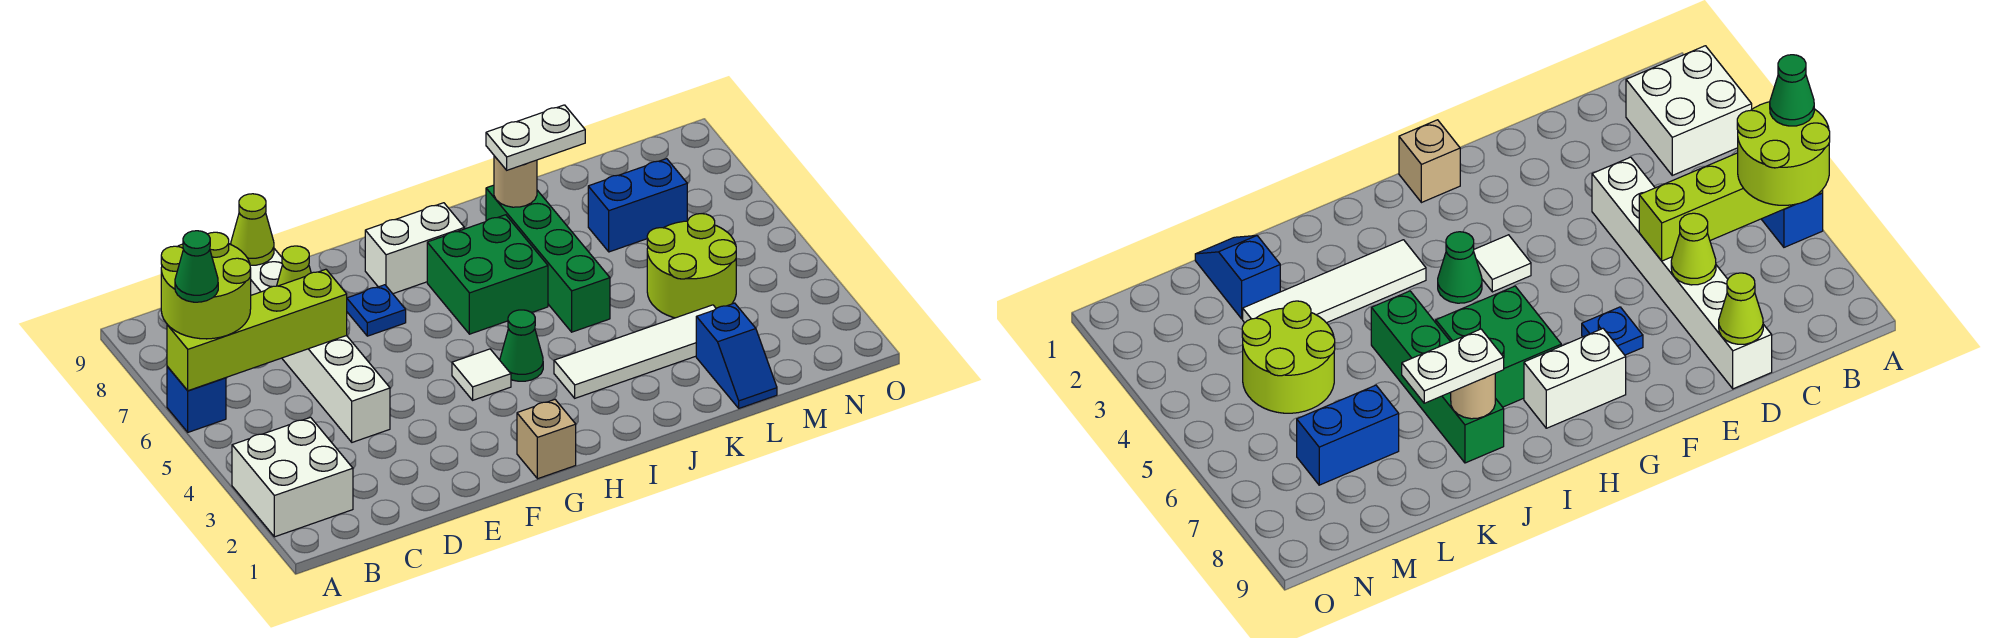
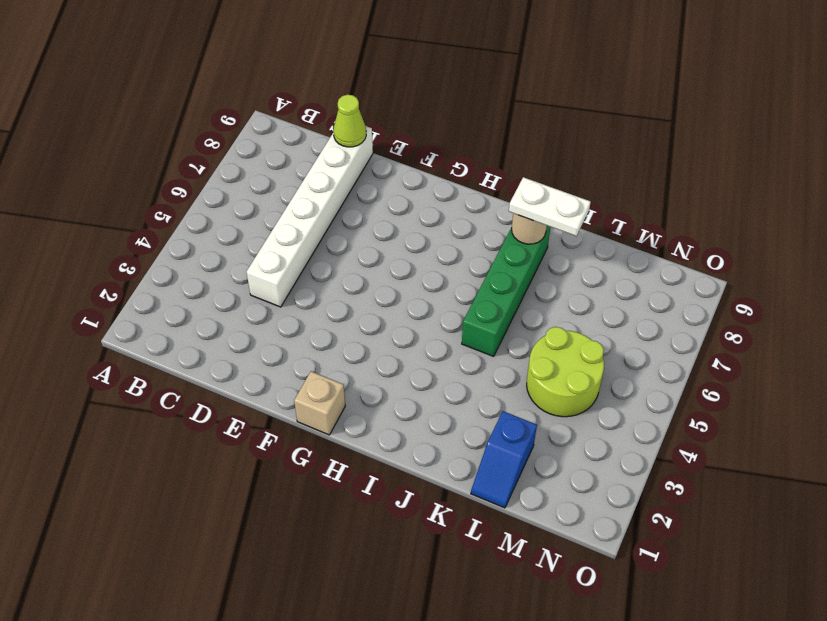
none -> white 2x2 brick [232,417,353,537]
none -> blue 1x1 brick [167,366,226,432]
none -> blue 1x1 plate [347,285,406,336]

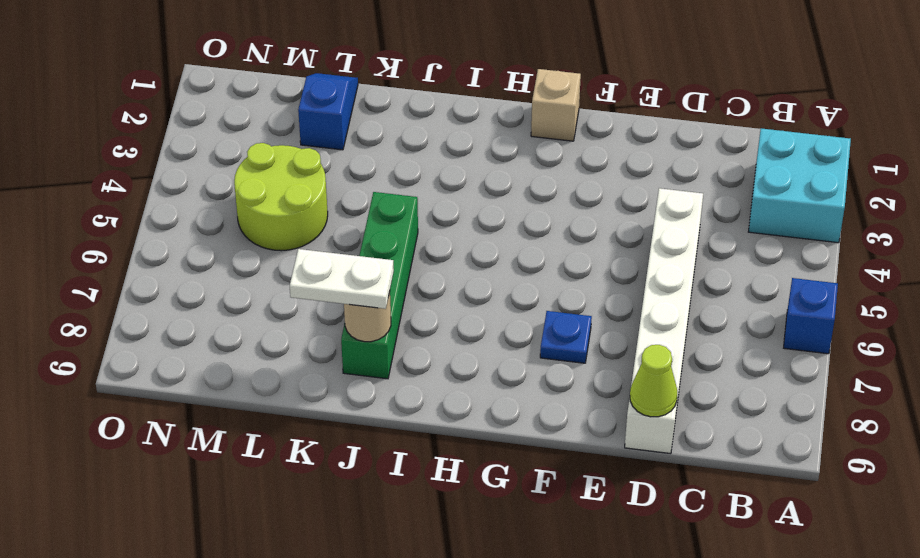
cyan 2x2 brick [748,128,851,243] -> white 2x2 brick [232,417,353,537]
none -> white 1x1 tile [452,349,511,400]
none -> white 1x2 brick [365,203,464,294]
none -> green 1x1 cone [500,310,543,381]

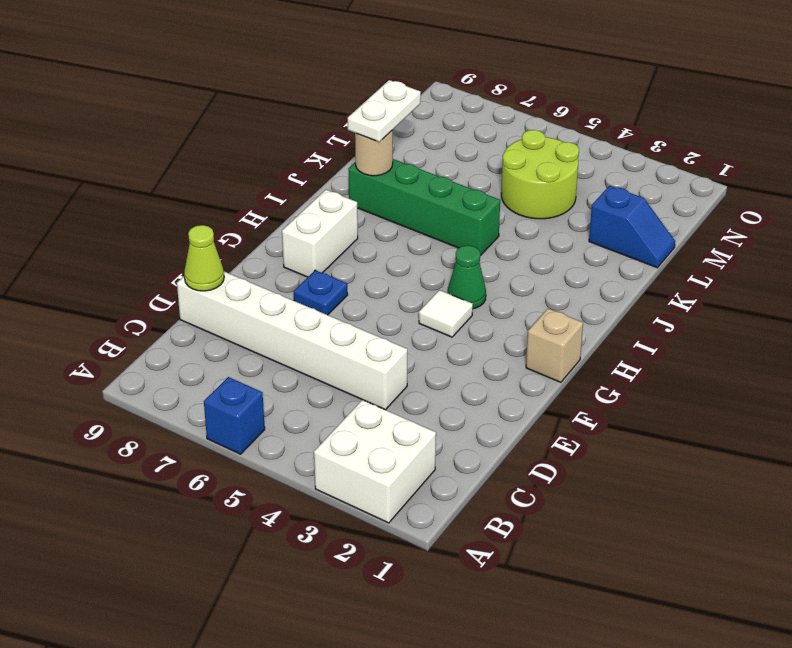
none -> green 2x2 brick [427,215,548,334]
none -> white 1x4 tile [554,305,716,398]
none -> blue 1x2 brick [588,159,687,252]

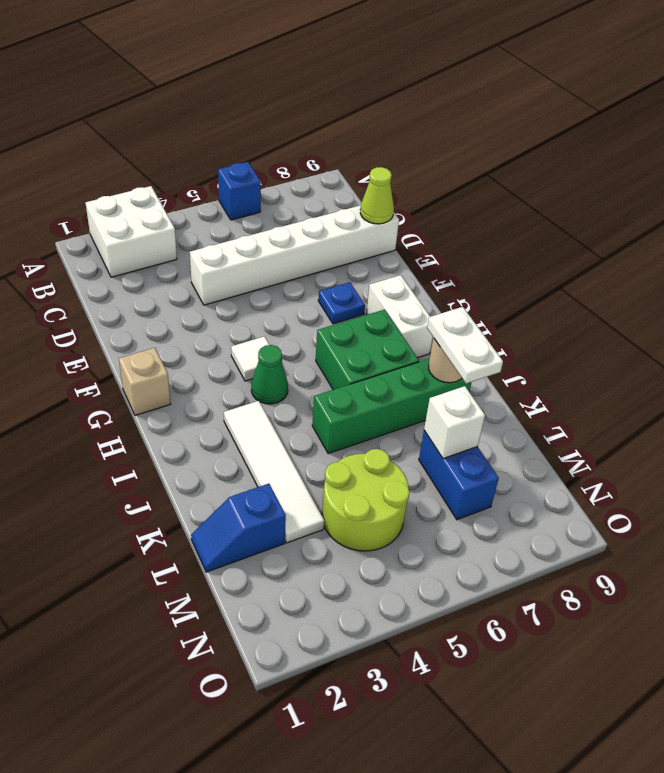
white 1x1 brick [424,386,485,459] -> none
none -> lime 1x4 brick [167,269,347,391]
none -> lime 1x1 cone [277,246,311,286]
none -> lime 2x2 round brick [161,232,251,339]

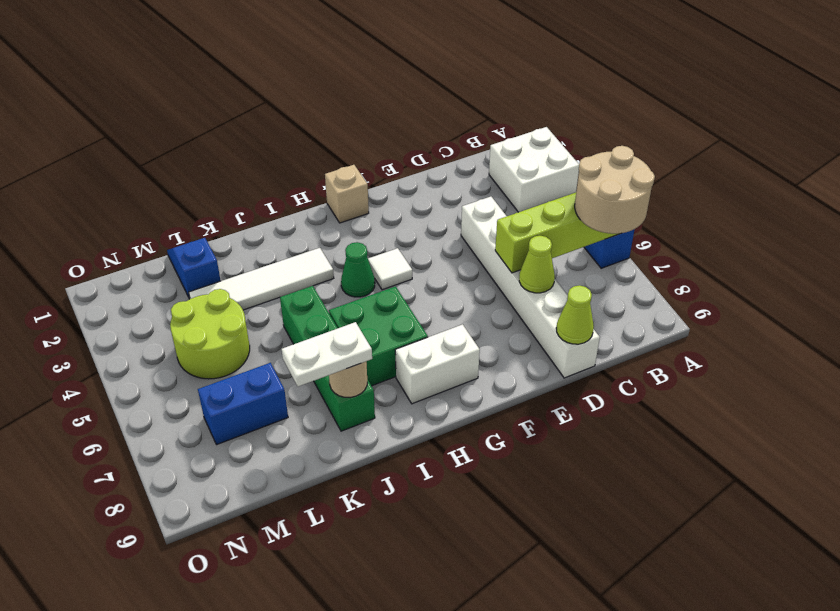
tan 2x2 round brick [575,146,655,234] -> lime 2x2 round brick [161,232,251,339]
none -> blue 1x1 plate [347,285,406,336]
none -> green 1x1 cone [175,231,218,302]

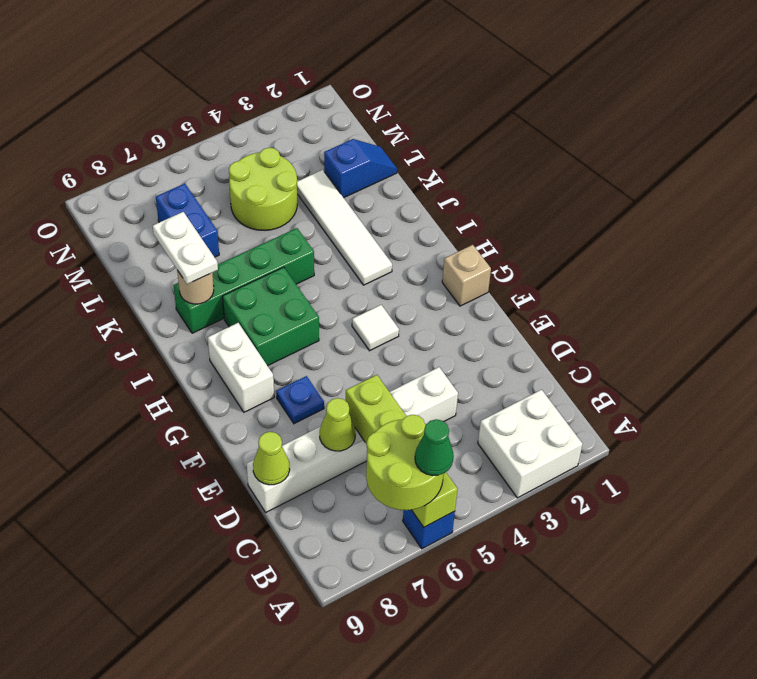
none -> green 1x1 cone [500,310,543,381]

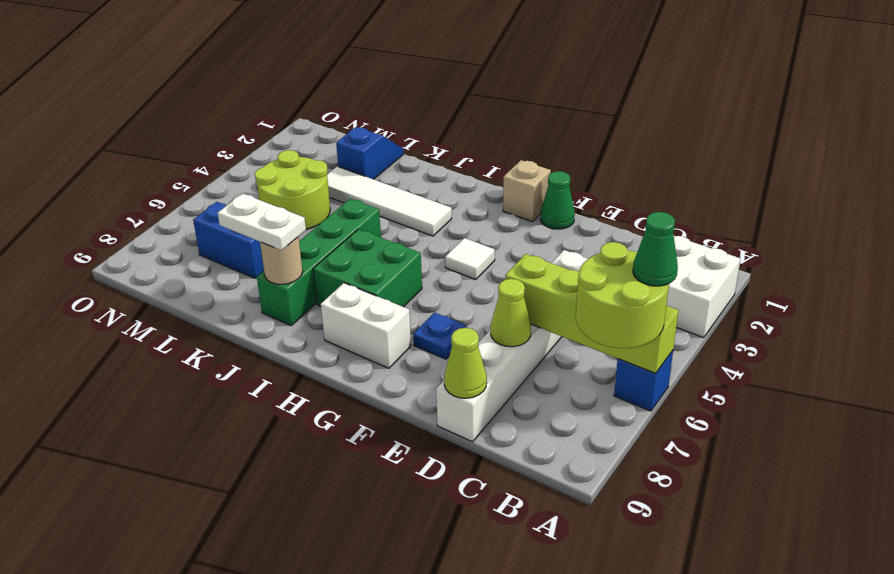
green 1x1 cone [540,171,575,229] -> green 1x1 cone moved to [500,310,543,381]

